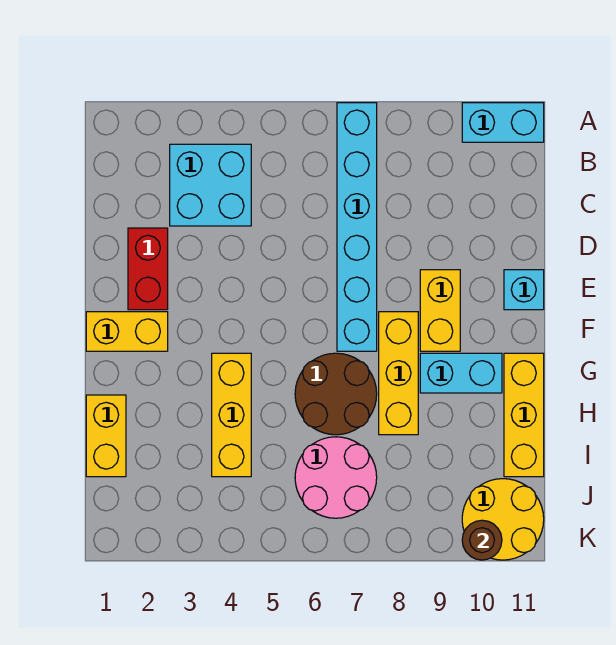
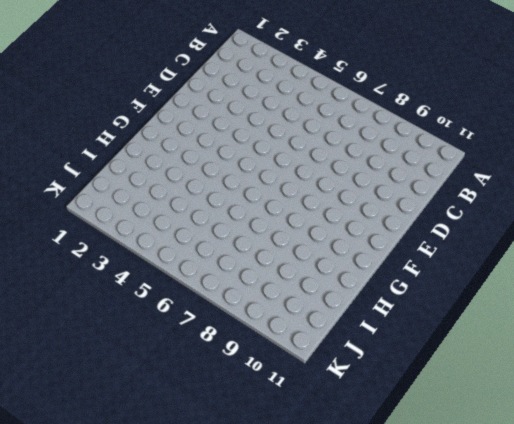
none -> cyan 1x6 brick [337,103,377,351]
none -> cyan 1x2 brick [462,103,544,142]
none -> cyan 2x2 brick [170,144,251,226]

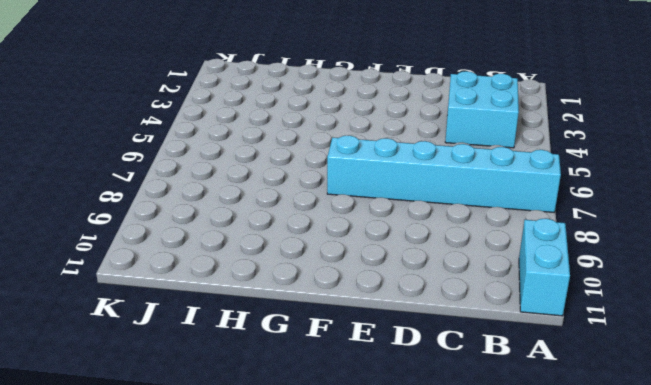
none -> red 1x2 brick [128,228,168,310]
none -> yellow 1x2 brick [420,270,460,351]
none -> cyan 1x1 brick [504,270,544,310]

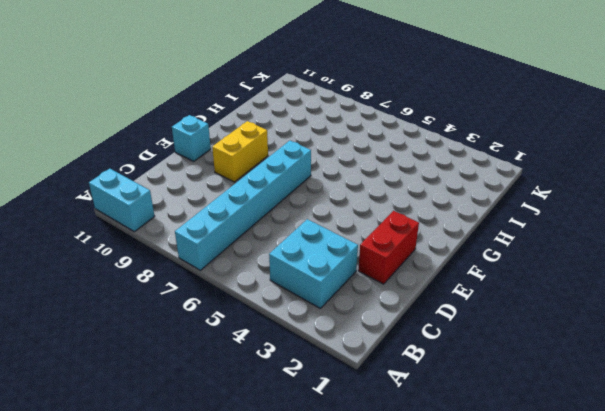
none -> yellow 1x2 brick [86,312,168,351]
none -> yellow 1x3 brick [379,312,418,435]
none -> yellow 1x3 brick [212,353,251,477]

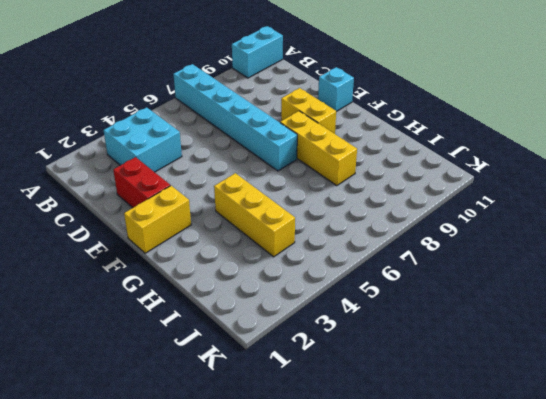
none -> brown 2x2 round brick [295,353,377,435]
none -> cyan 1x2 brick [420,353,502,393]
none -> yellow 1x3 brick [504,353,544,477]

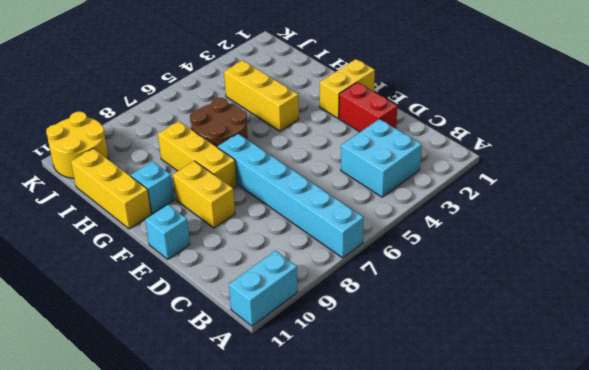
cyan 1x1 brick [131,161,174,214] -> cyan 1x2 brick [420,353,502,393]
none -> yellow 1x2 brick [86,395,126,477]
none -> pink 2x2 round brick [295,437,377,518]
none -> brown 1x1 round brick [462,520,502,560]

